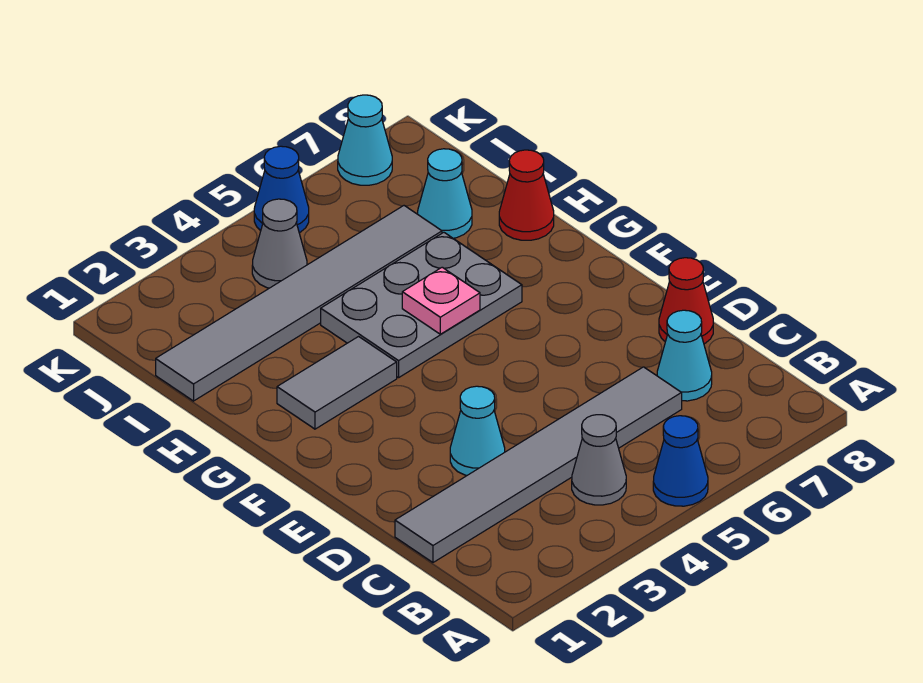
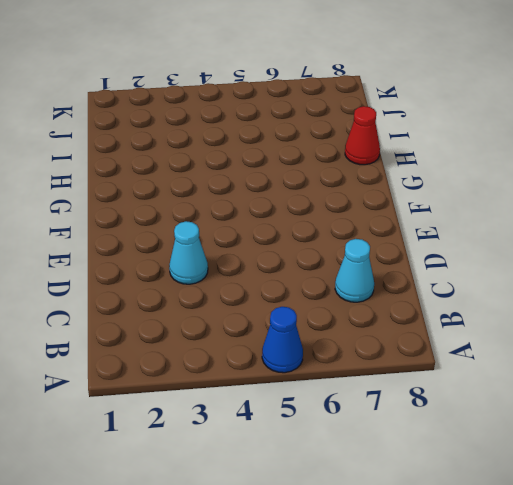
none -> grey 1x1 cone [572,415,626,505]
none -> grey 1x6 tile [395,367,682,562]
none -> red 1x1 cone [659,258,713,344]

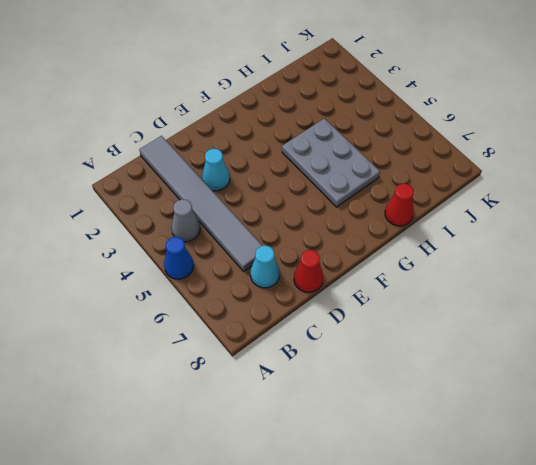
none -> grey 1x2 tile [277,337,397,429]
none -> grey 1x6 tile [156,206,442,401]
none -> cyan 1x1 cone [418,149,472,238]

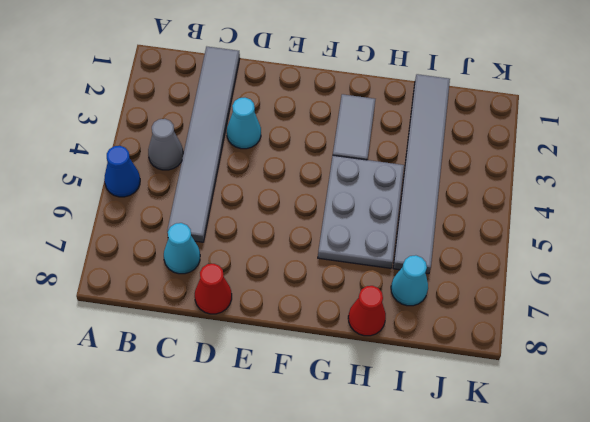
none -> grey 1x1 cone [252,199,307,288]
none -> blue 1x1 cone [254,146,309,233]
none -> cyan 1x1 cone [338,95,392,185]

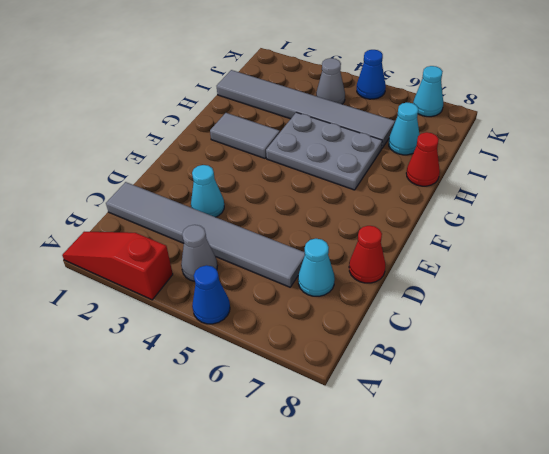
red 1x3 slope [62,232,173,300] -> none
none -> pink 1x1 plate [402,267,480,334]

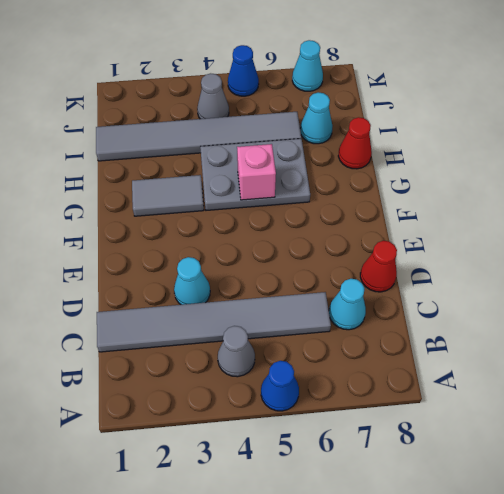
pink 1x1 brick [237,144,276,200] -> pink 1x1 plate [402,267,480,334]

